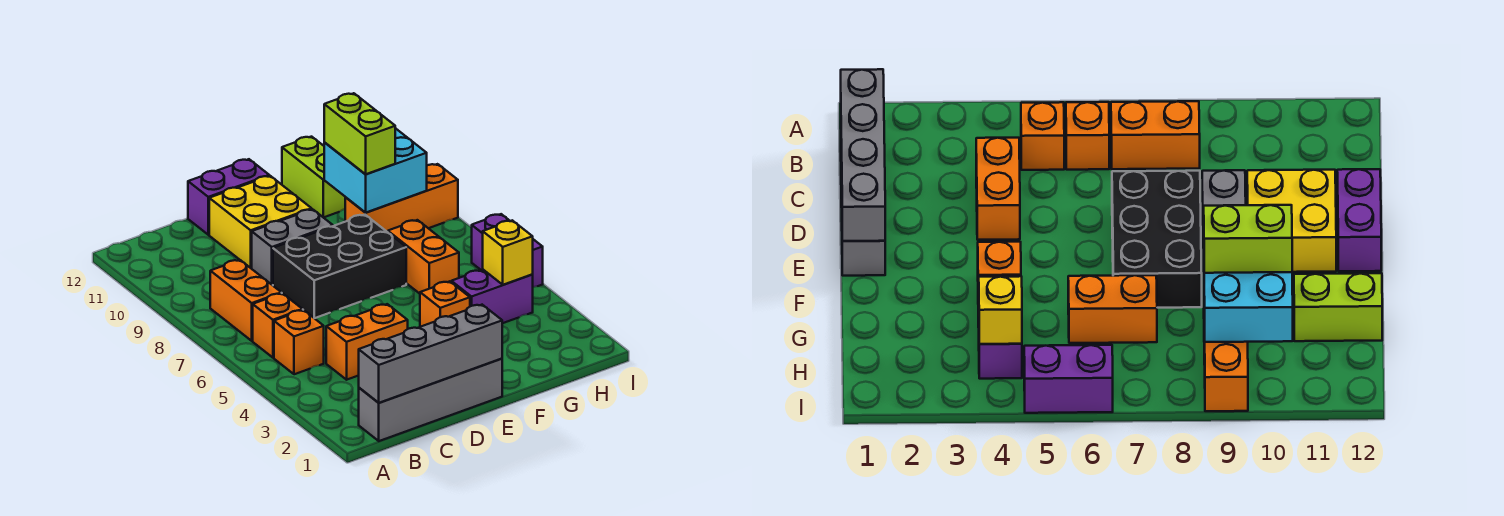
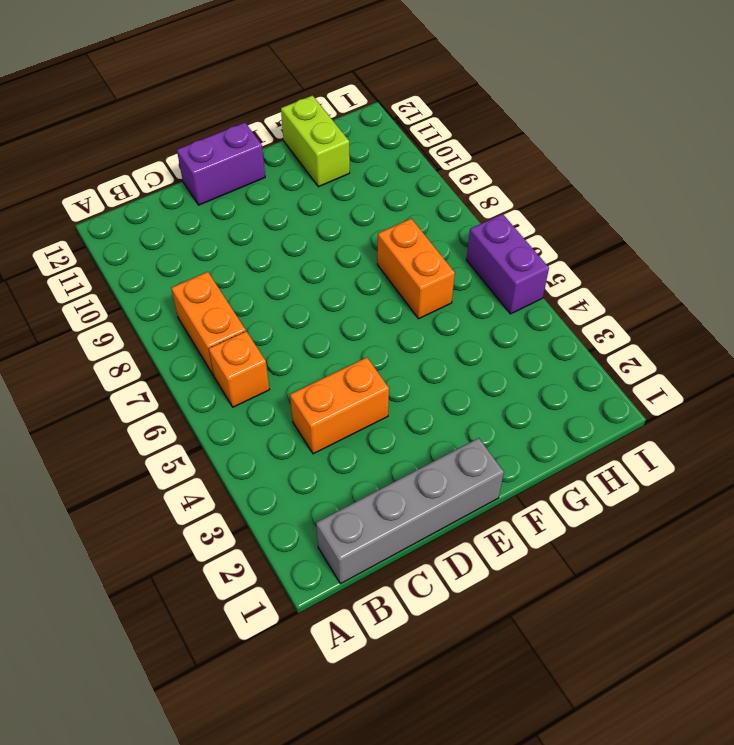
none -> orange 1x1 brick [274,310,324,374]
none -> black 2x3 brick [273,215,406,318]
none -> grey 1x2 brick [252,209,333,285]

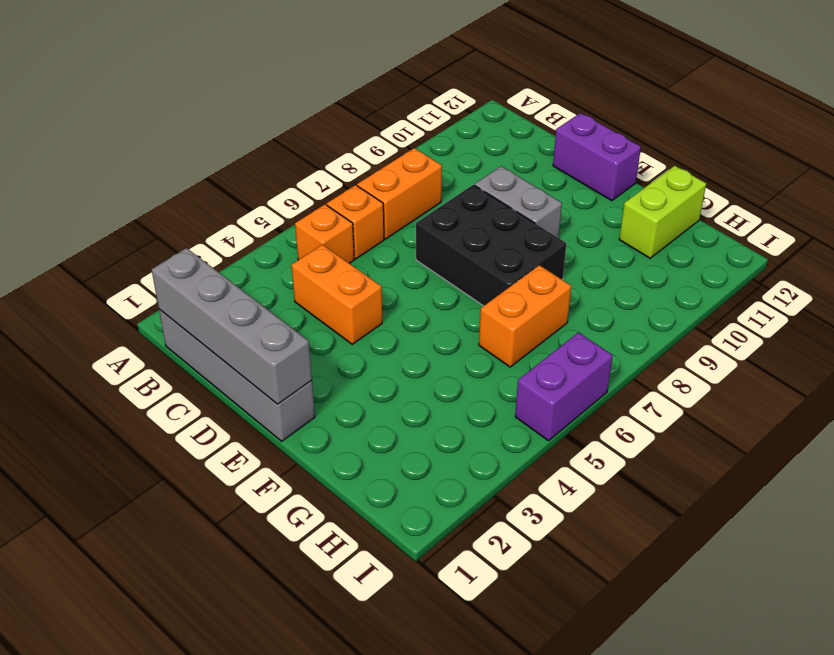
none -> yellow 2x2 brick [209,176,312,268]
none -> orange 1x1 brick [420,281,470,327]
none -> purple 1x2 brick [451,270,533,323]

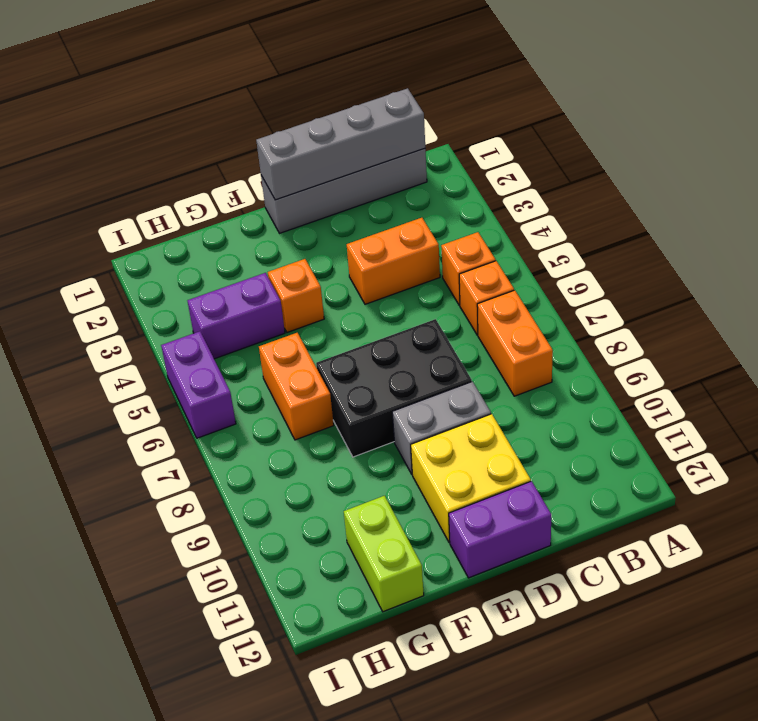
none -> orange 1x3 brick [345,164,458,232]
none -> cyan 2x2 brick [324,128,427,213]
none -> yellow 1x1 brick [483,220,533,285]

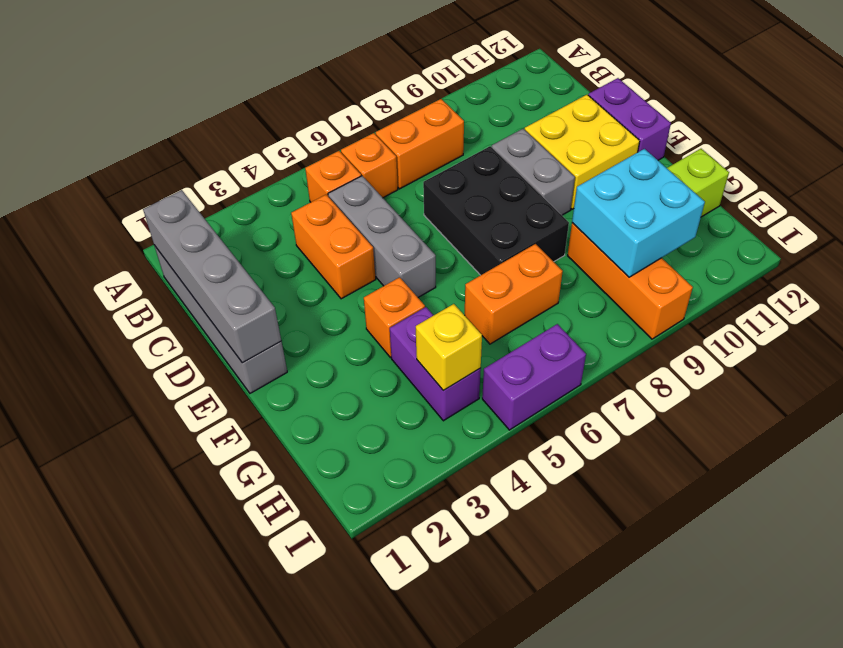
grey 1x3 brick [328,176,436,297] -> none
none -> lime 1x2 brick [324,93,395,174]

